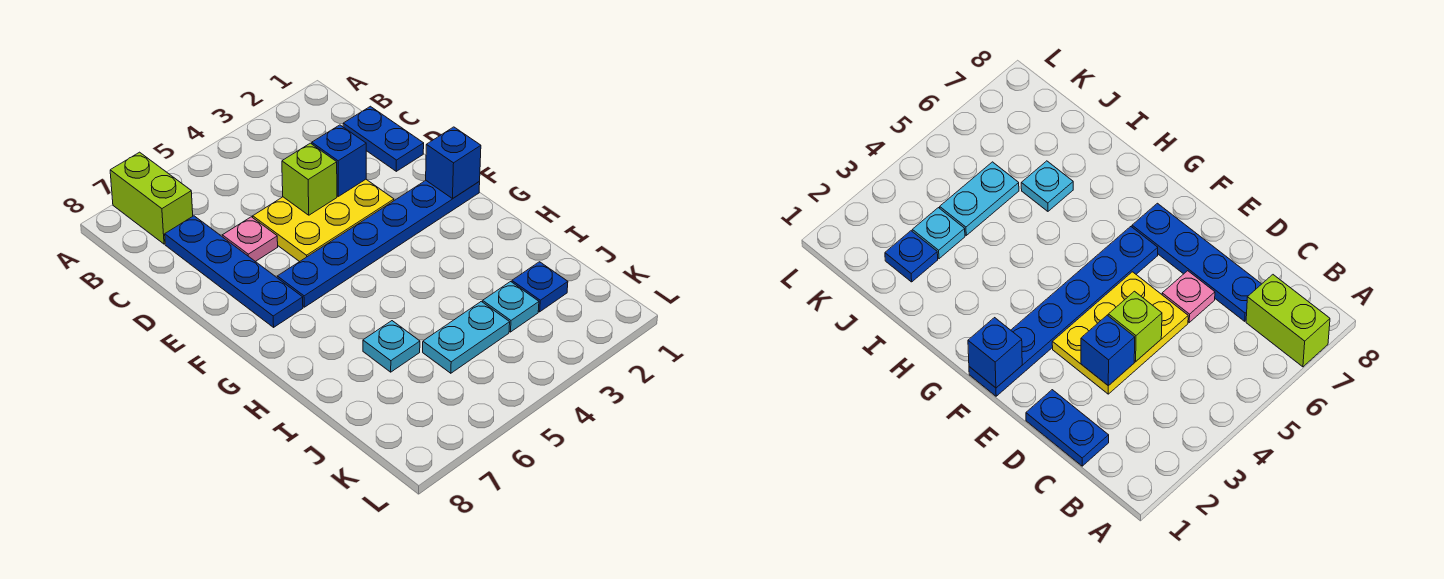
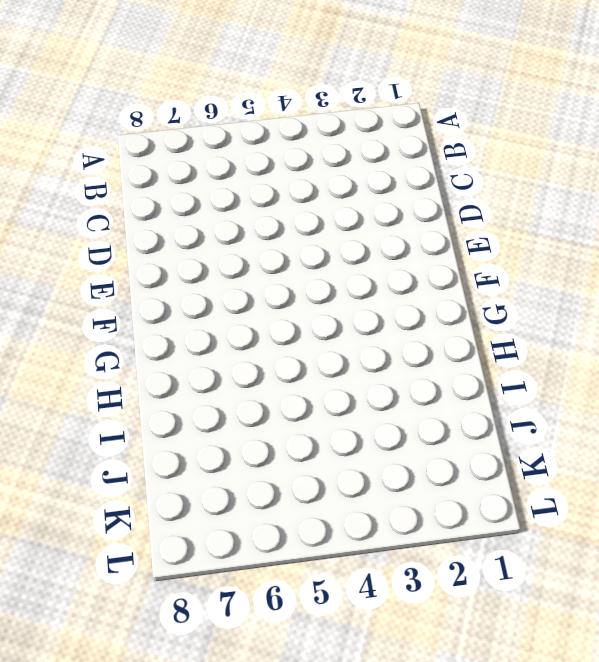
none -> lime 1x2 brick [110,152,193,244]
none -> blue 1x2 plate [343,106,424,171]
none -> blue 1x4 plate [165,216,303,327]

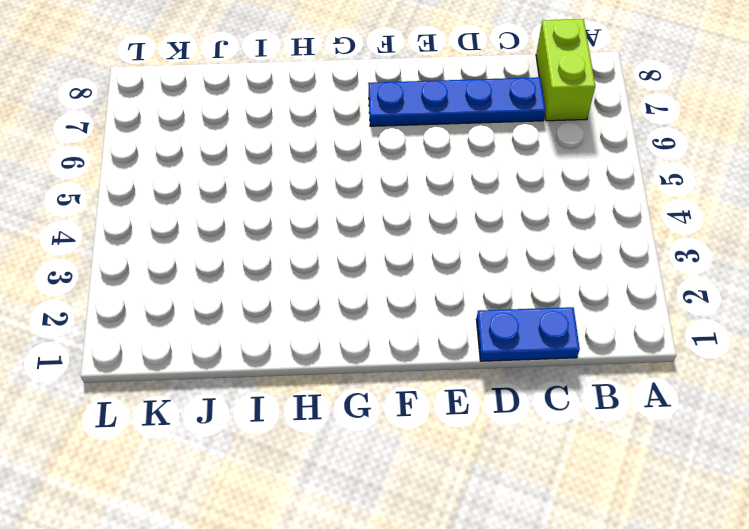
lime 1x2 brick [536,19,595,121] -> lime 1x2 brick turned to [110,152,193,244]
none -> yellow 2x3 plate [253,179,394,262]
none -> pink 1x1 plate [222,217,278,262]
none -> blue 1x6 plate [277,181,480,307]

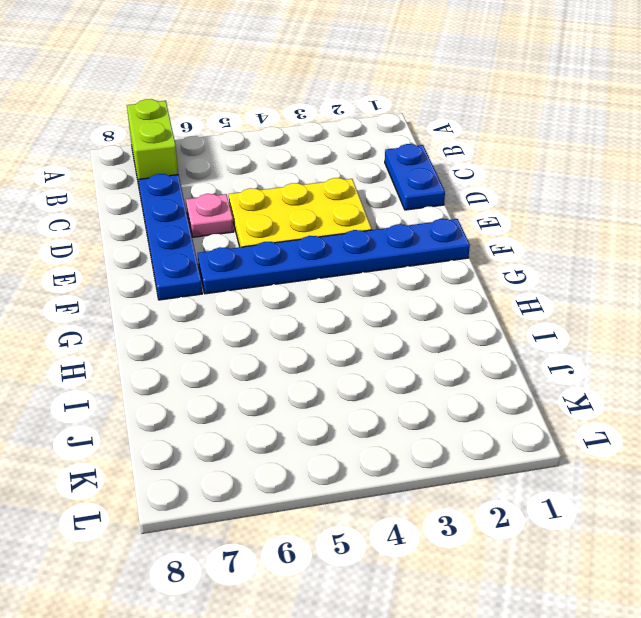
none -> cyan 1x1 plate [363,321,420,372]
none -> blue 1x1 plate [512,262,568,312]
none -> cyan 1x1 plate [483,282,539,332]

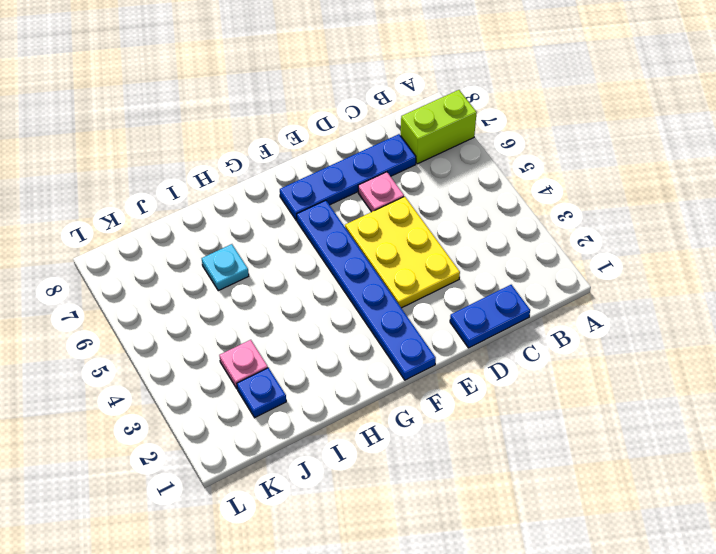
pink 1x1 plate [219,340,268,388] -> cyan 1x1 plate [483,282,539,332]
none -> cyan 1x2 plate [423,301,510,373]
none -> blue 1x1 brick [312,125,366,196]
none -> lime 1x1 brick [282,143,337,215]

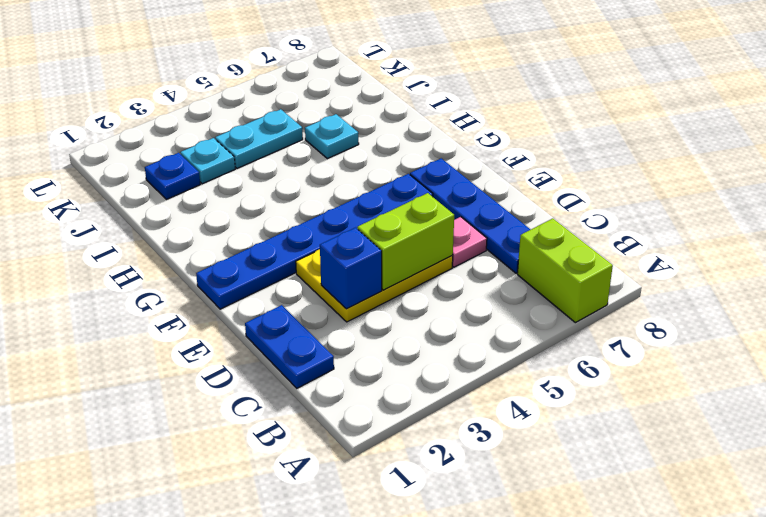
lime 1x2 brick [357,193,454,290] -> lime 1x1 brick [282,143,337,215]
none -> blue 1x1 brick [426,127,481,199]

